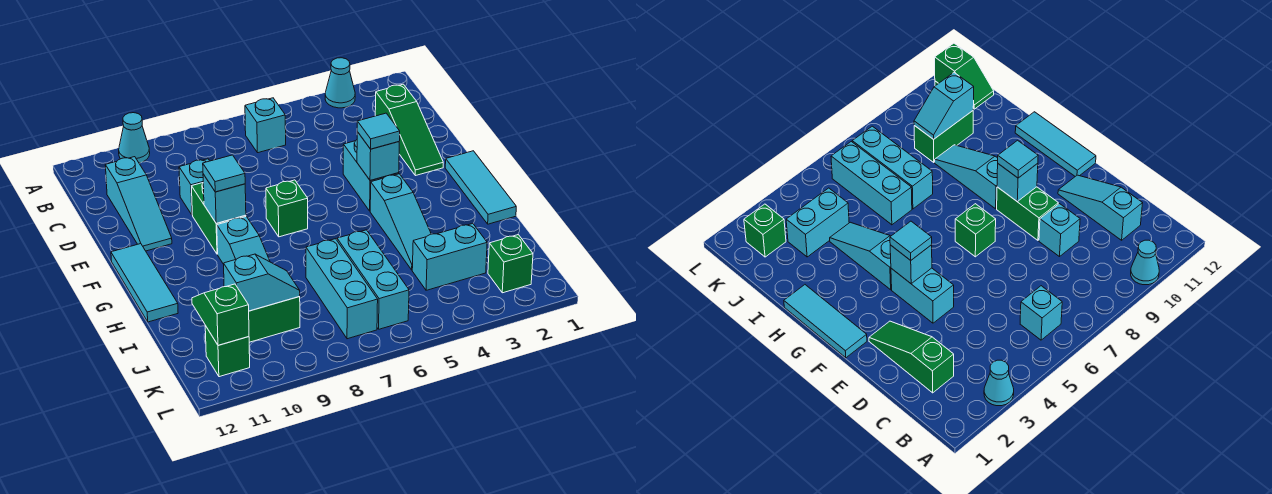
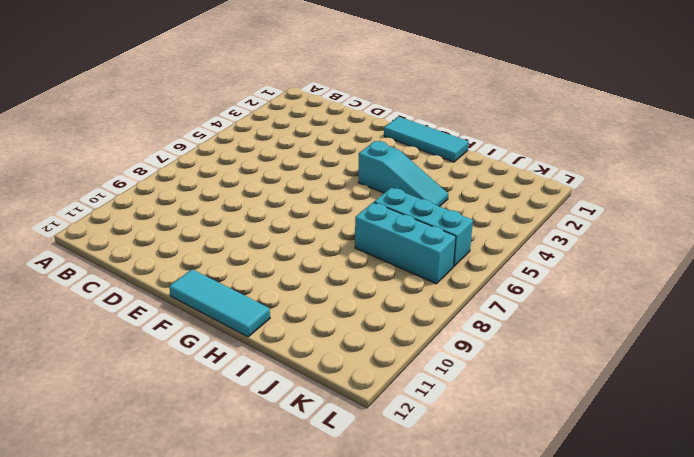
none -> cyan 1x1 cone [325,58,355,108]
none -> cyan 1x1 cone [119,113,150,163]
none -> cyan 1x1 brick [245,98,286,153]

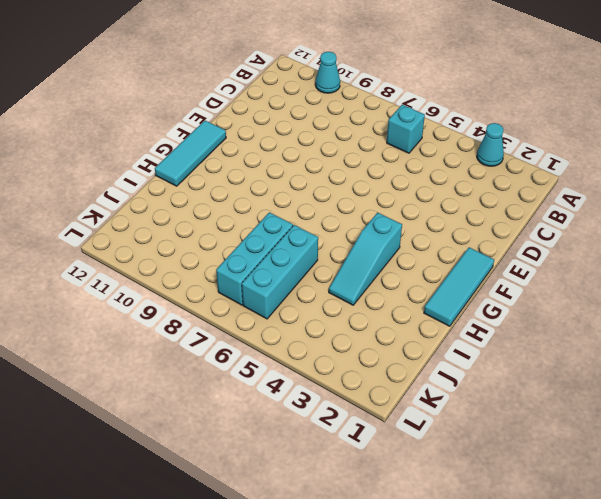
none -> green 1x3 slope [375,84,443,176]
none -> cyan 1x3 slope [105,157,172,251]
none -> cyan 1x1 brick [179,159,209,215]

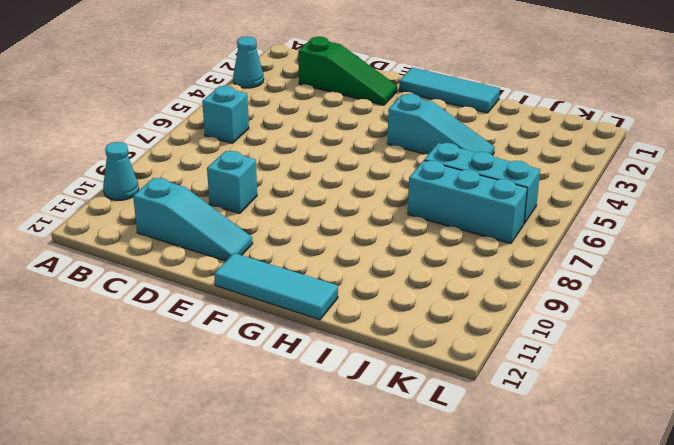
none -> cyan 1x2 brick [343,140,399,211]
none -> green 1x2 brick [192,183,246,254]
none -> green 1x1 brick [266,180,308,237]

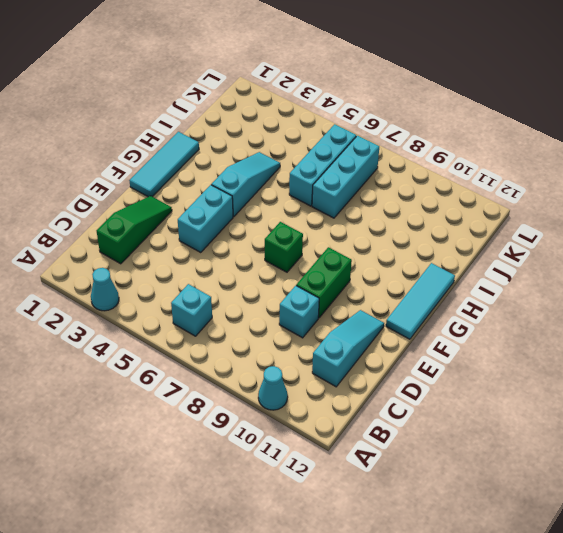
none -> cyan 1x3 slope [217,217,270,264]
none -> cyan 1x2 brick [412,224,487,290]
none -> green 1x2 brick [249,297,300,342]

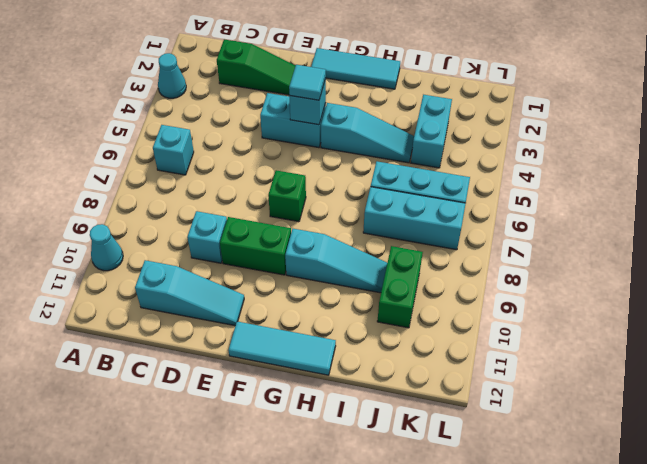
none -> green 1x1 brick [488,235,533,293]
none -> green 1x1 brick [205,326,250,377]
none -> cyan 1x1 brick [203,174,246,223]

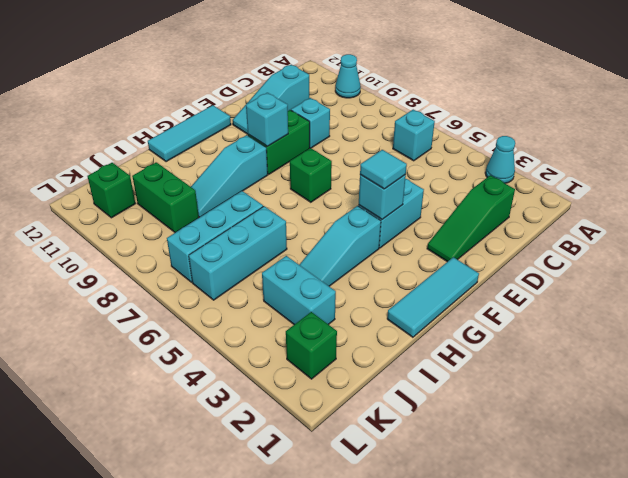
none -> cyan 1x2 slope [224,254,300,311]
none -> green 1x2 slope [192,284,249,345]
none -> cyan 1x1 tile [203,155,245,192]

